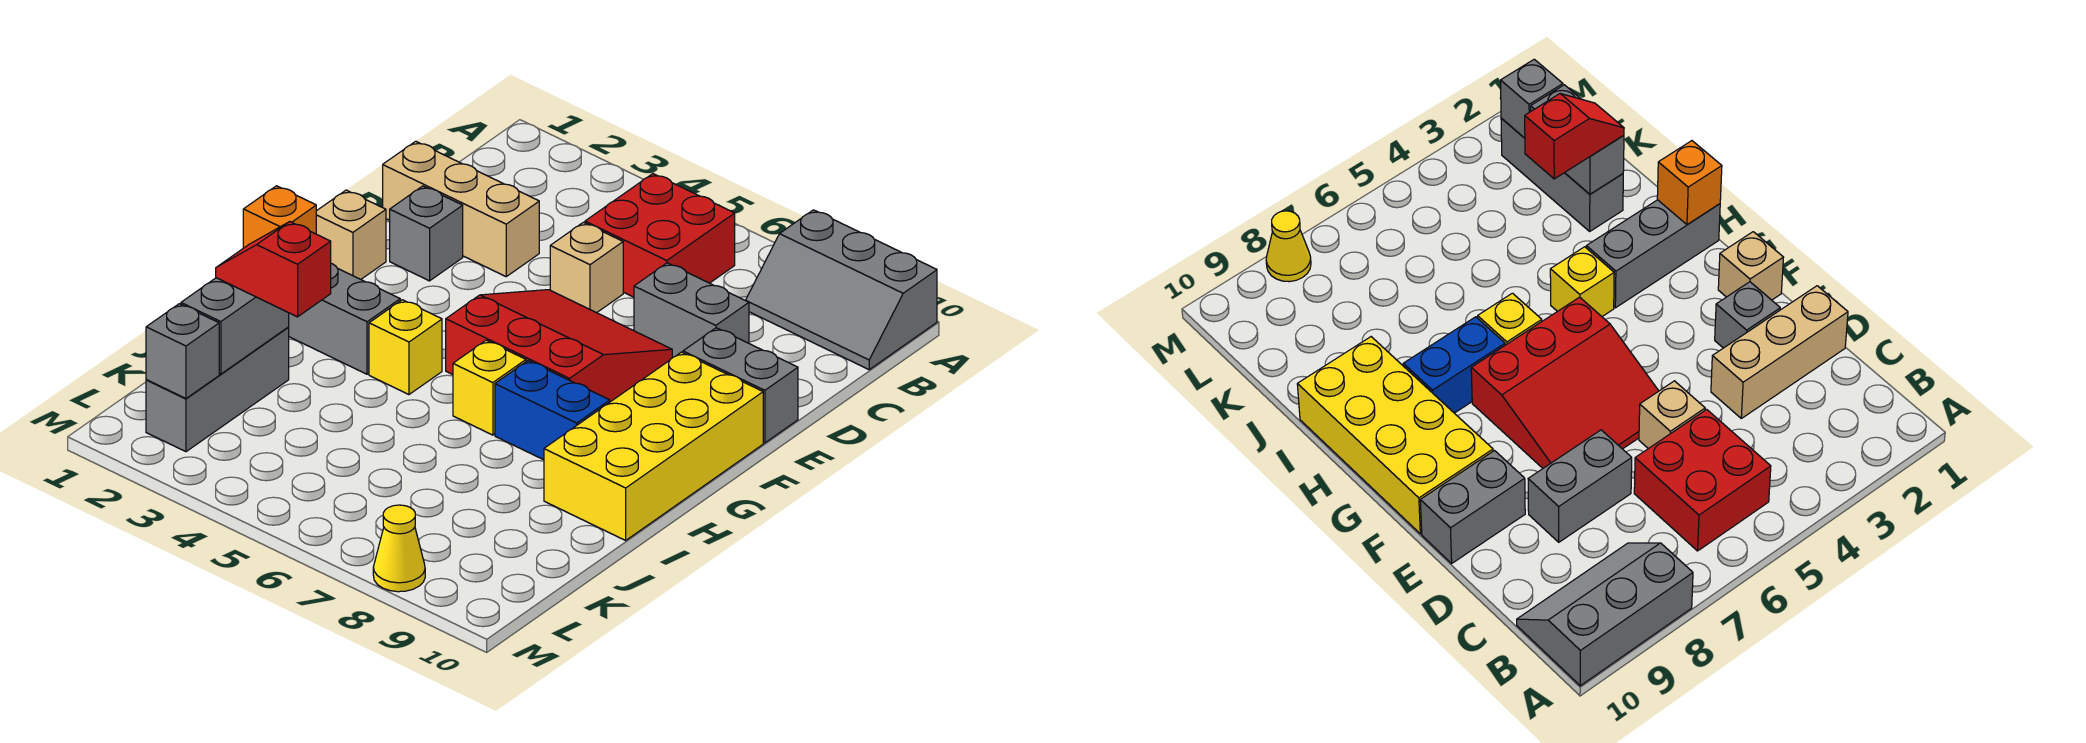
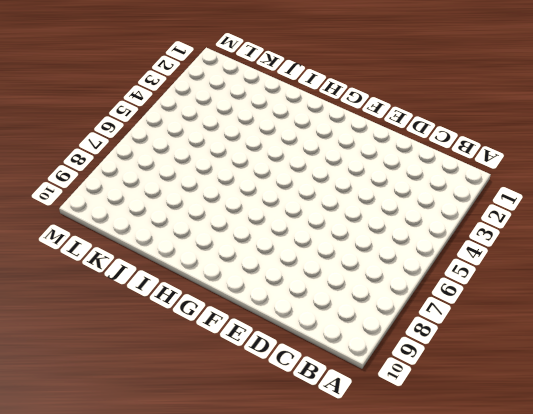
none -> grey 2x3 slope [746,210,937,370]
none -> red 2x2 brick [585,174,735,297]
none -> tan 1x3 brick [383,141,539,277]

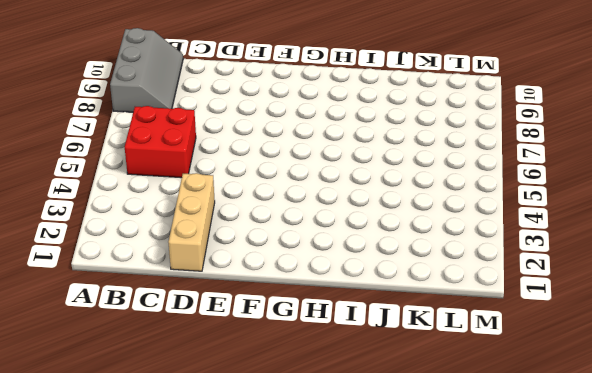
none -> tan 1x1 brick [550,222,623,313]
none -> grey 1x2 brick [634,263,749,357]
none -> grey 1x1 brick [390,186,463,281]

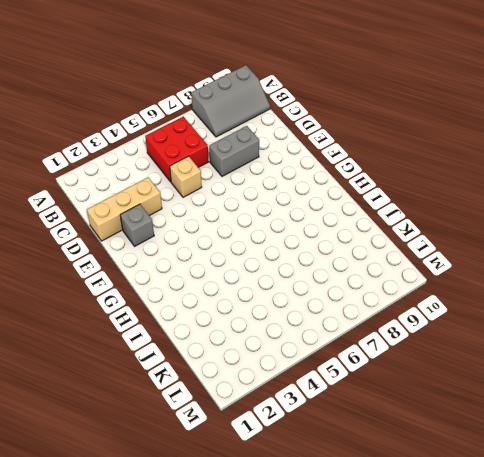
none -> red 3x3 slope [446,290,672,402]
none -> grey 1x2 brick [683,328,798,443]
none -> tan 1x1 brick [316,190,386,279]

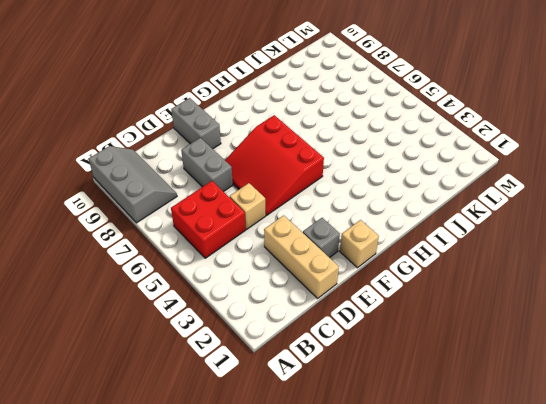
none -> yellow 2x4 brick [544,352,763,540]
none -> grey 1x3 brick [289,263,400,374]
none -> yellow 1x1 brick [369,300,442,395]

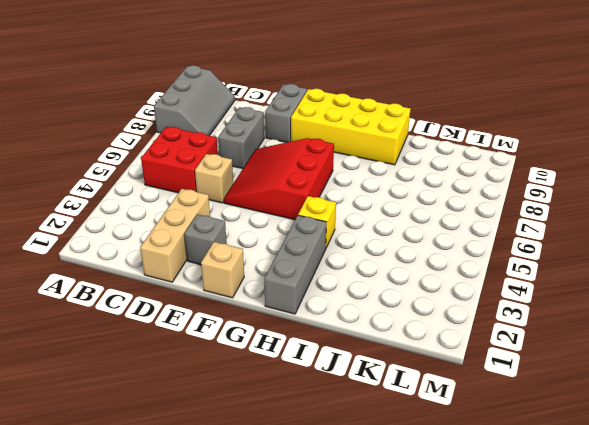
none -> yellow 1x1 brick [453,340,526,435]
none -> blue 1x2 brick [495,361,610,460]
none -> grey 1x3 brick [146,327,289,452]

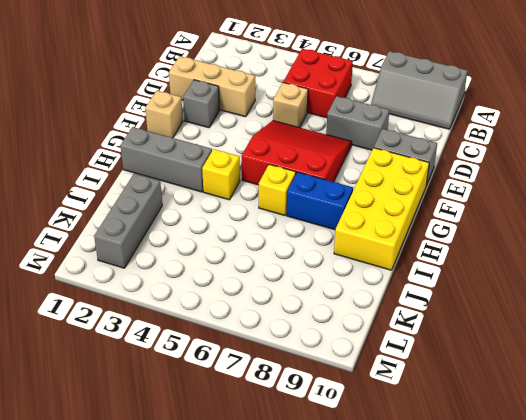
none -> yellow 1x1 cone [373,505,425,592]
none -> orange 1x1 brick [243,186,316,248]
none -> grey 1x2 brick [181,278,289,374]

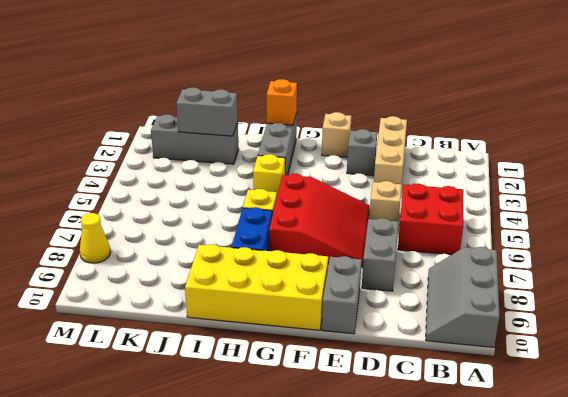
none -> grey 1x1 brick [146,304,219,398]
none -> red 1x2 slope [216,222,331,317]

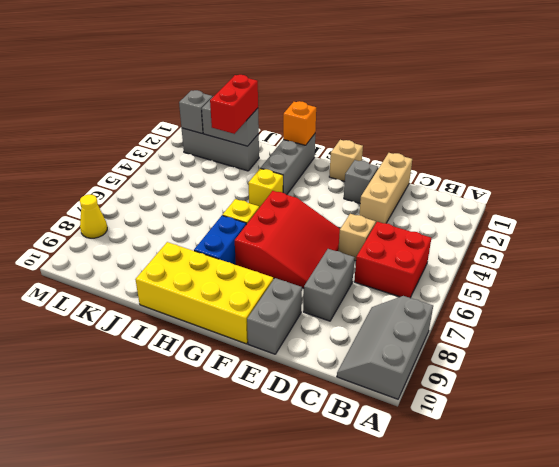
red 1x2 brick [210,75,258,134] -> red 1x2 slope [216,222,331,317]

